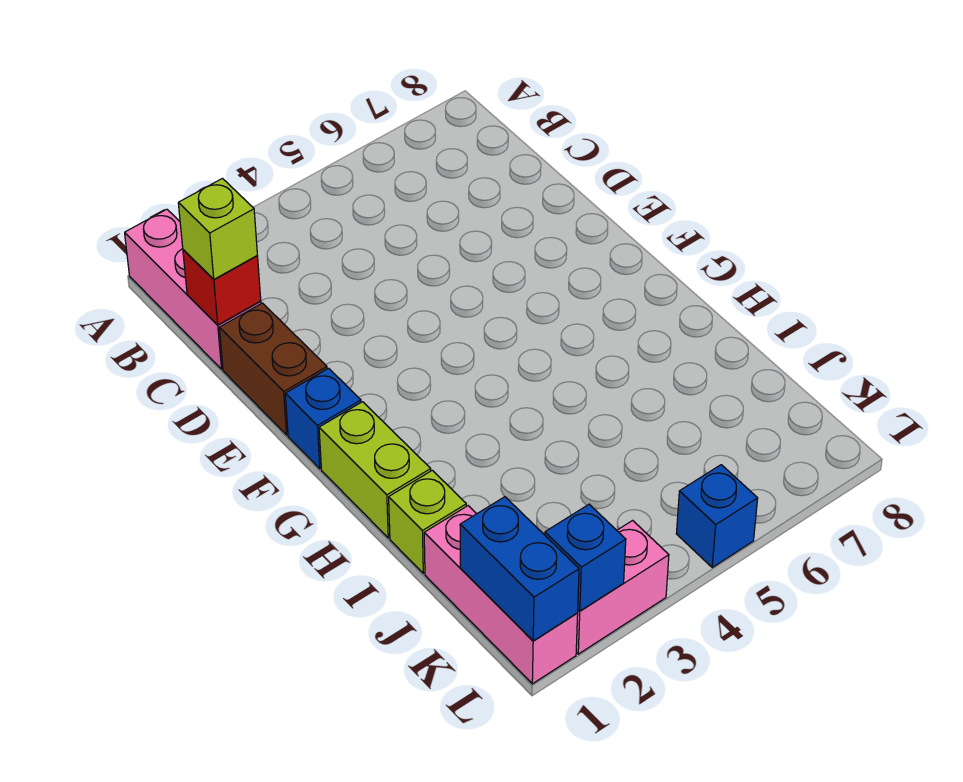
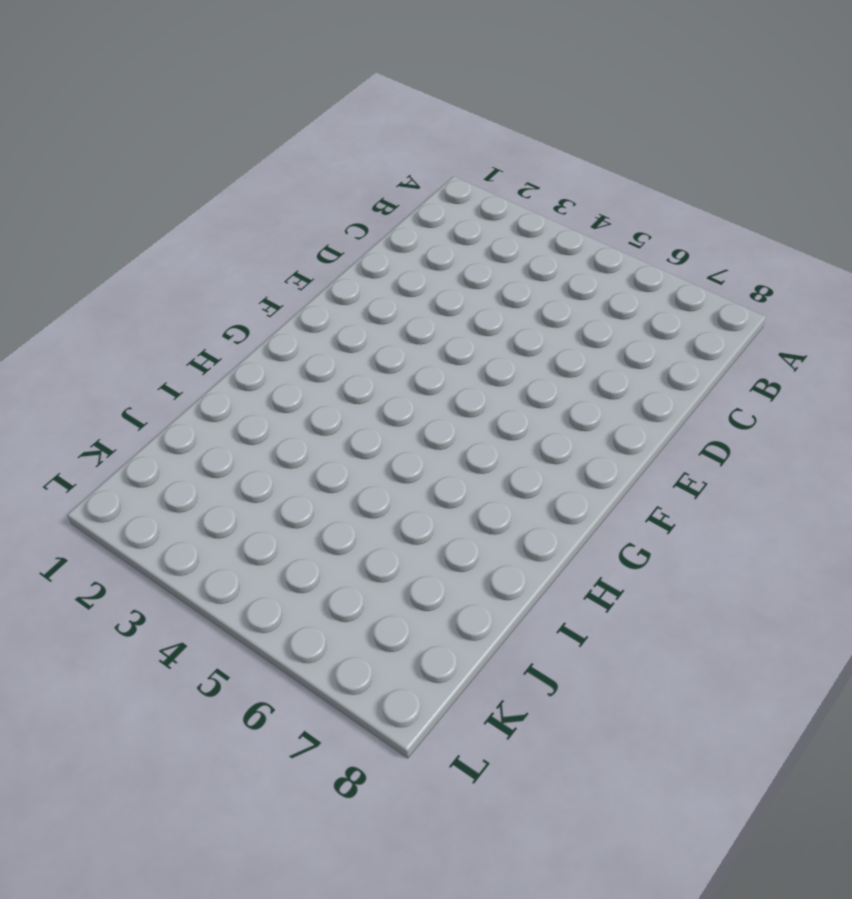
none -> pink 1x3 brick [125,209,261,369]
none -> brown 1x2 brick [219,303,327,435]
none -> blue 1x1 brick [285,368,361,469]

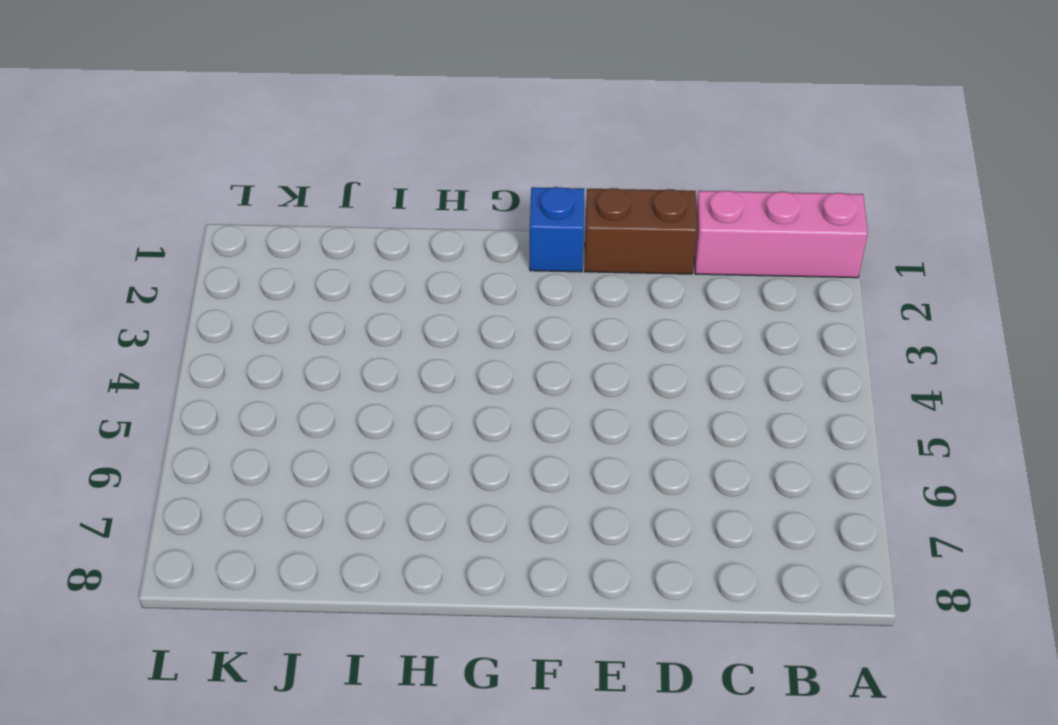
none -> lime 1x2 brick [319,402,431,538]
none -> lime 1x1 brick [389,470,466,573]
none -> pink 1x3 brick [424,506,578,684]

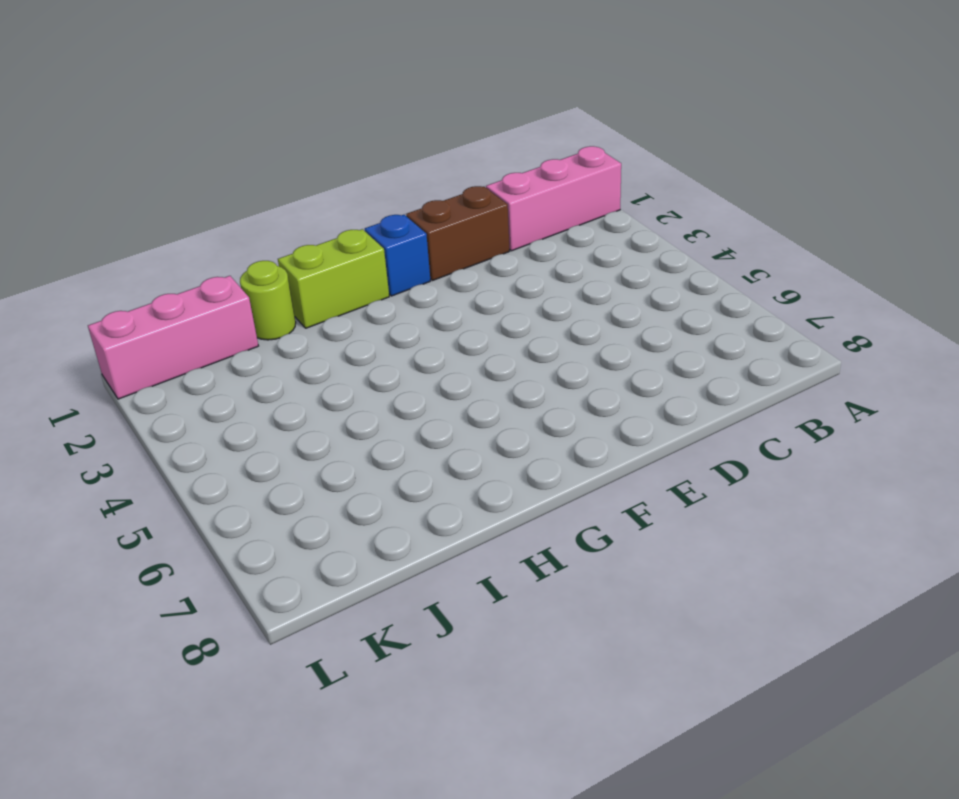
lime 1x1 round brick [240,261,296,340] -> lime 1x1 brick [389,470,466,573]
none -> pink 1x2 brick [576,520,669,654]
none -> blue 1x1 brick [676,465,758,567]
none -> red 1x1 brick [183,250,261,325]

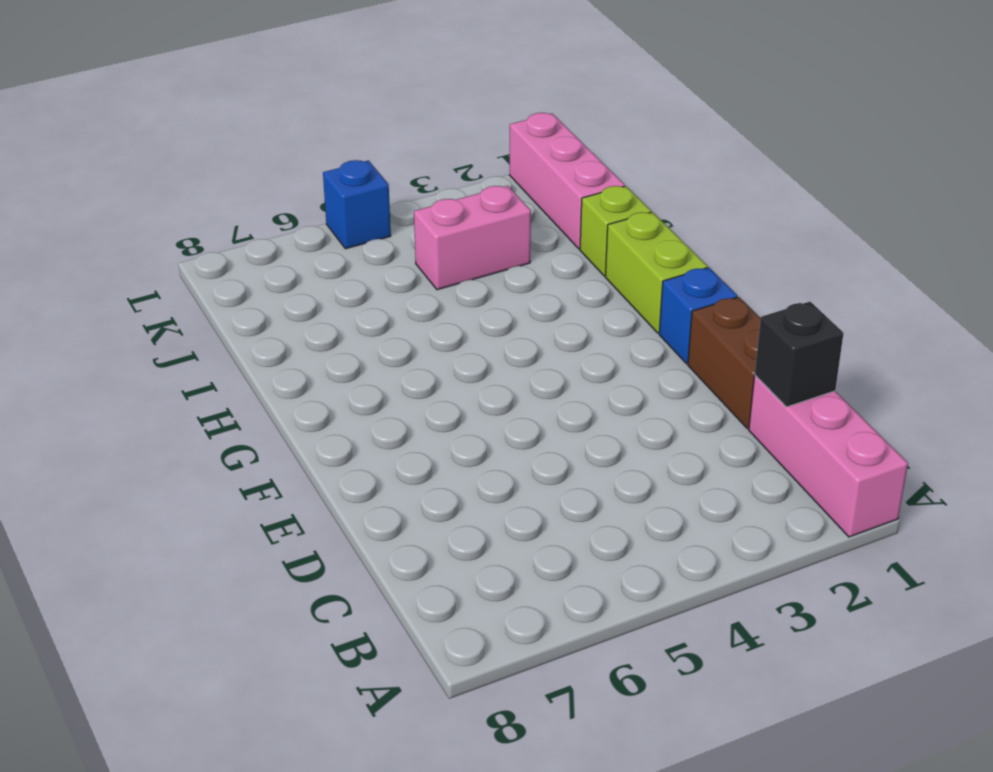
black 1x1 brick [755,302,844,407] -> red 1x1 brick [183,250,261,325]
pink 1x2 brick [414,186,531,290] -> pink 1x2 brick moved to [576,520,669,654]
none -> blue 1x2 brick [460,497,579,641]
none -> blue 1x1 brick [545,504,626,611]
none -> lime 1x1 brick [178,179,257,279]

